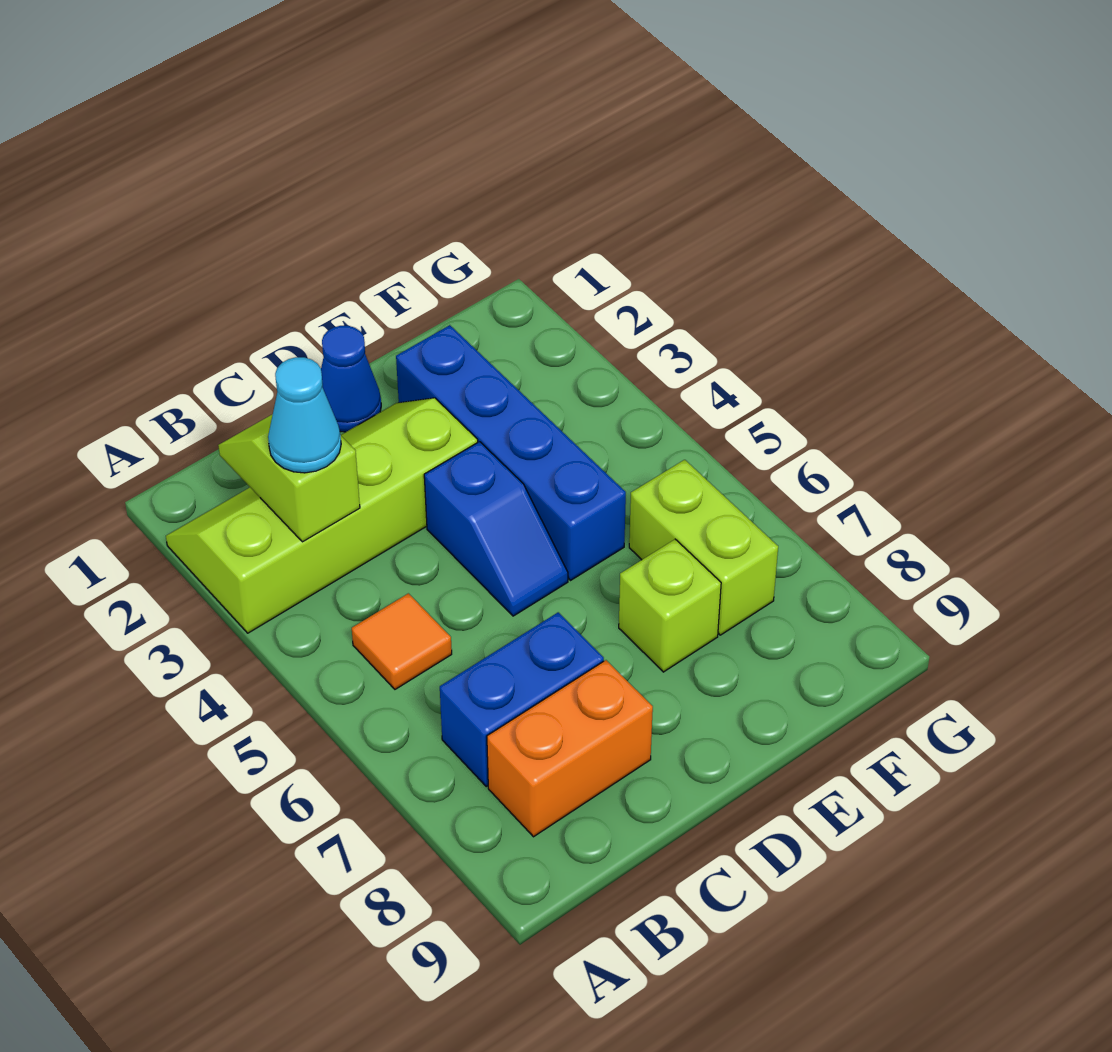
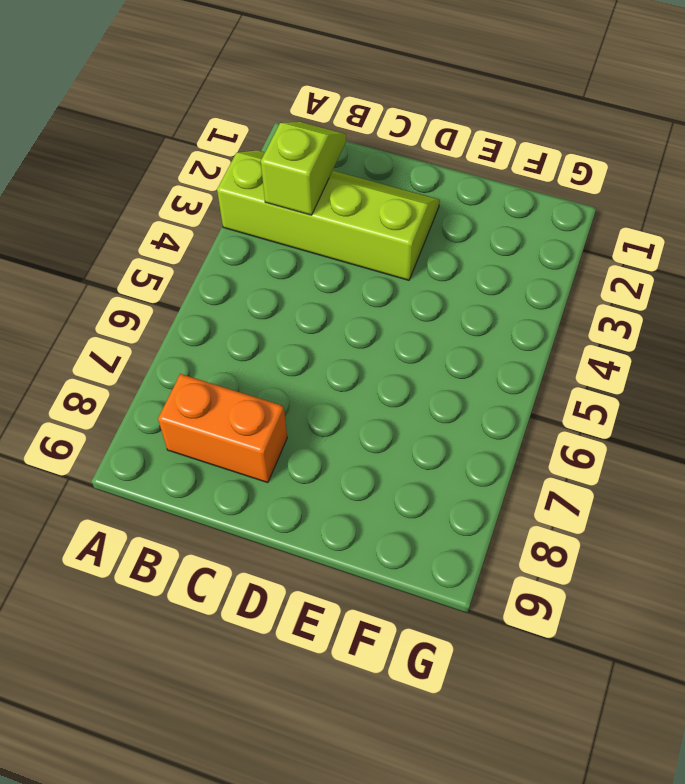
none -> orange 1x1 tile [352,593,452,689]
none -> blue 1x2 brick [440,612,604,786]

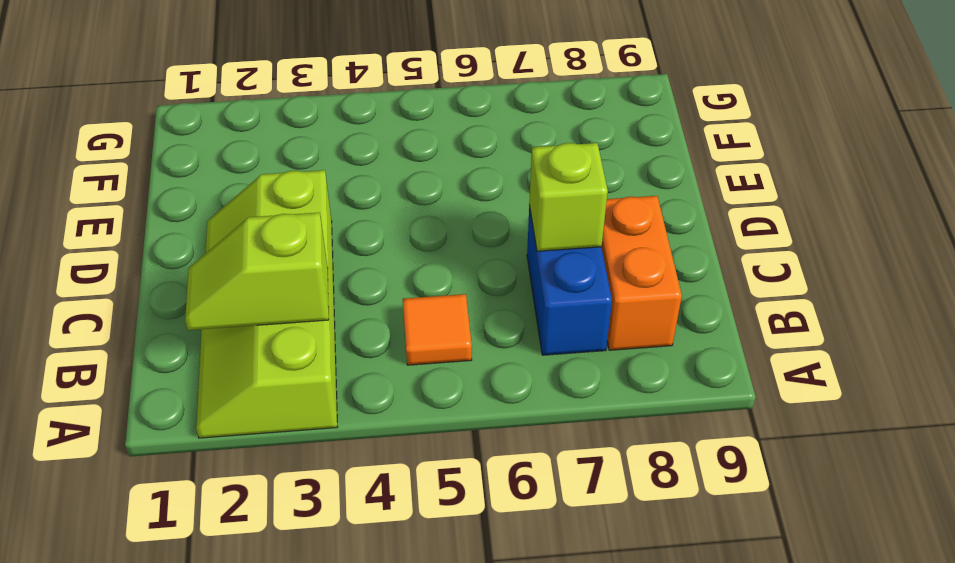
lime 1x1 brick [529,143,608,251] -> lime 1x1 brick moved to [619,539,721,672]
none -> blue 1x1 cone [321,326,381,432]
none -> blue 1x2 slope [424,442,568,616]

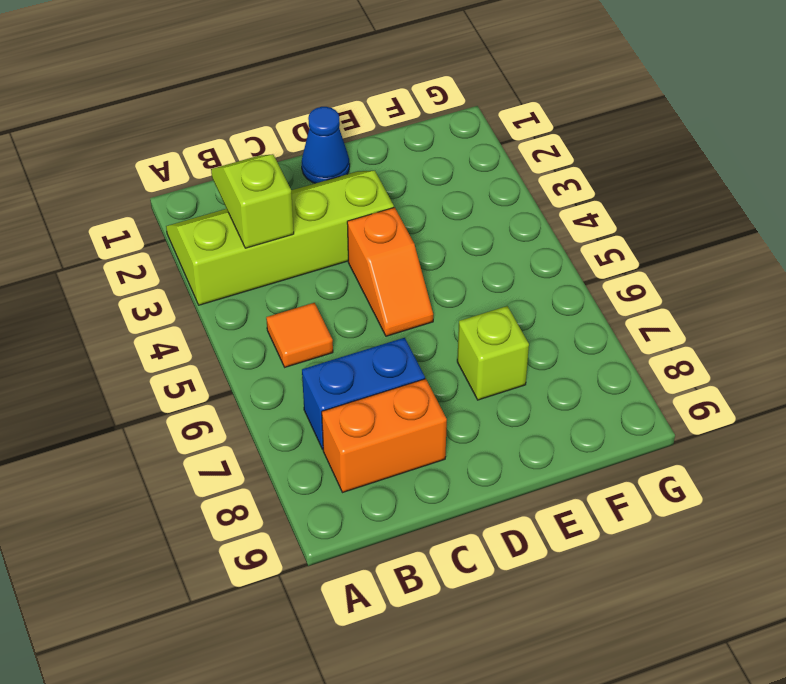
orange 1x2 slope [347,207,433,336] -> blue 1x2 slope [424,442,568,616]
none -> blue 1x4 brick [396,325,626,580]
none -> lime 1x2 brick [629,460,778,635]

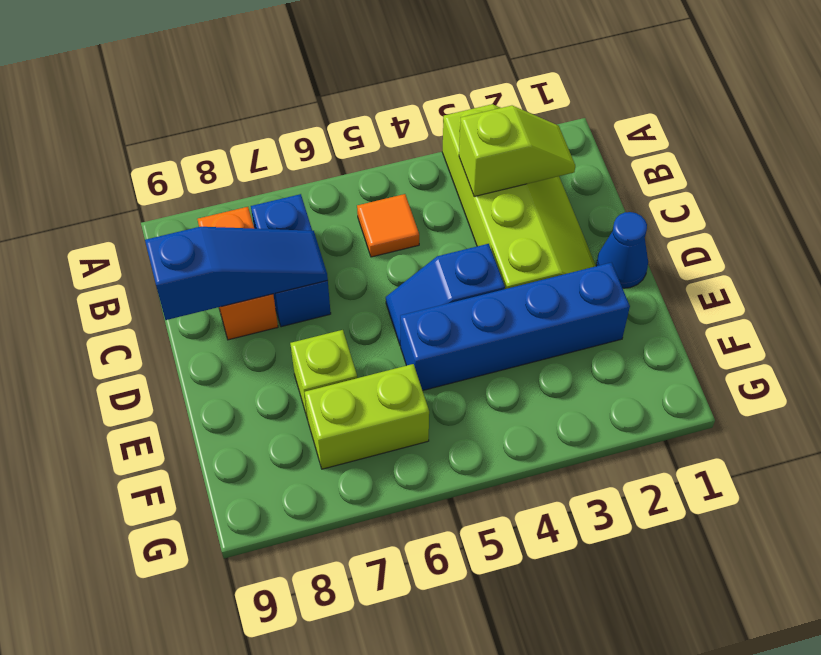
blue 1x3 slope [145,227,328,320] -> none
none -> cyan 1x1 cone [268,357,341,473]

